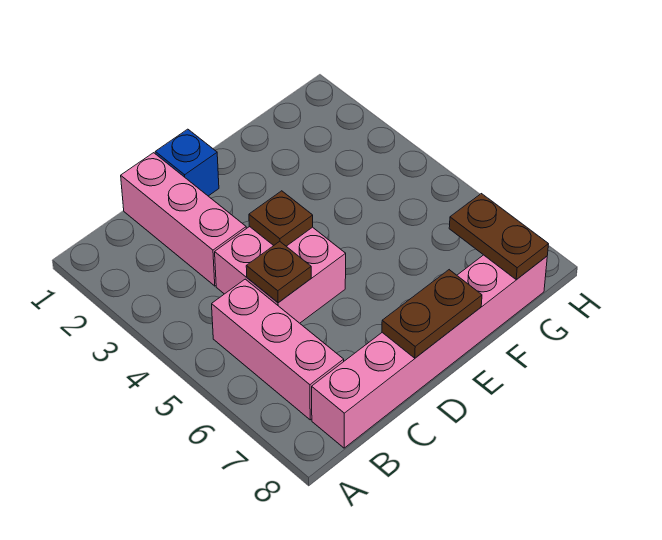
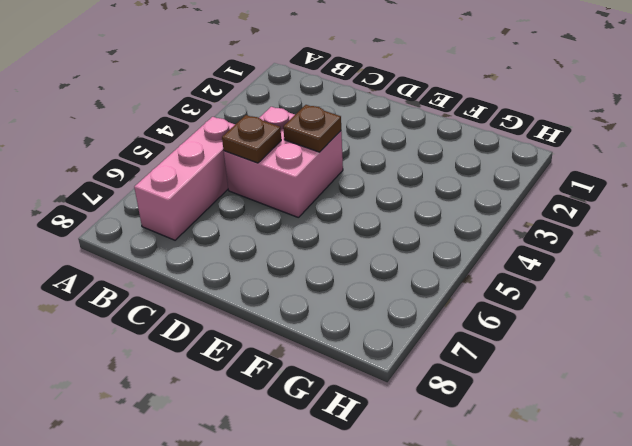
none -> pink 1x6 brick [312,255,547,448]
none -> pink 1x3 brick [121,153,246,286]

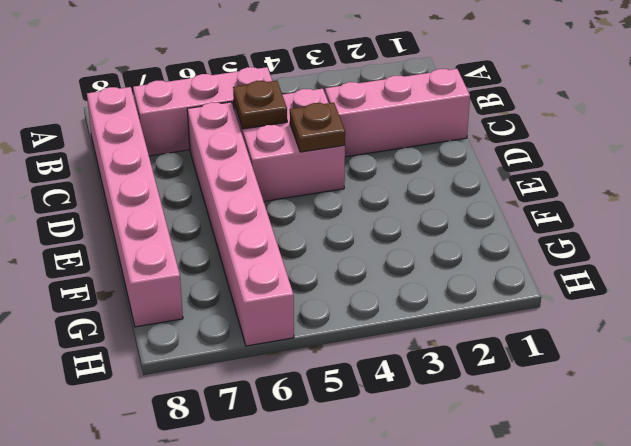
pink 1x6 brick [187,102,294,346] -> none
none -> blue 1x1 brick [155,129,219,196]
none -> brown 1x2 plate [382,270,482,358]

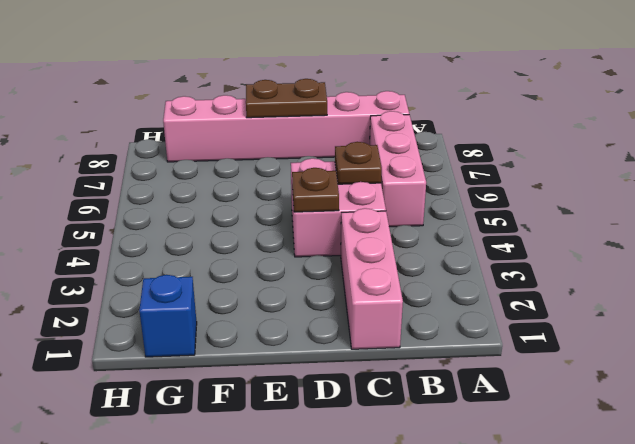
blue 1x1 brick [139,275,197,357] -> blue 1x1 brick moved to [155,129,219,196]
none -> brown 1x2 plate [449,194,549,280]

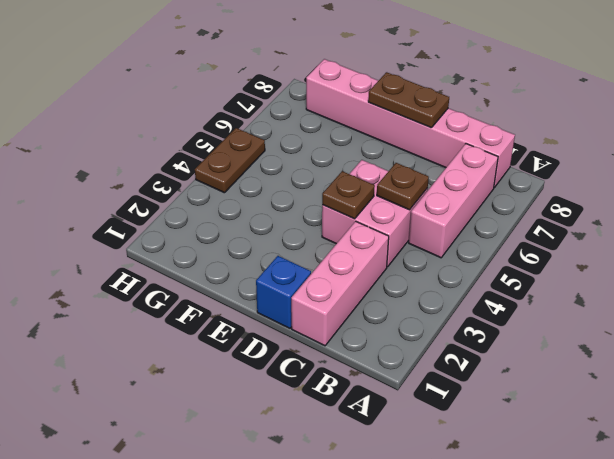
brown 1x2 plate [195,128,265,193] -> brown 1x2 plate moved to [449,194,549,280]

